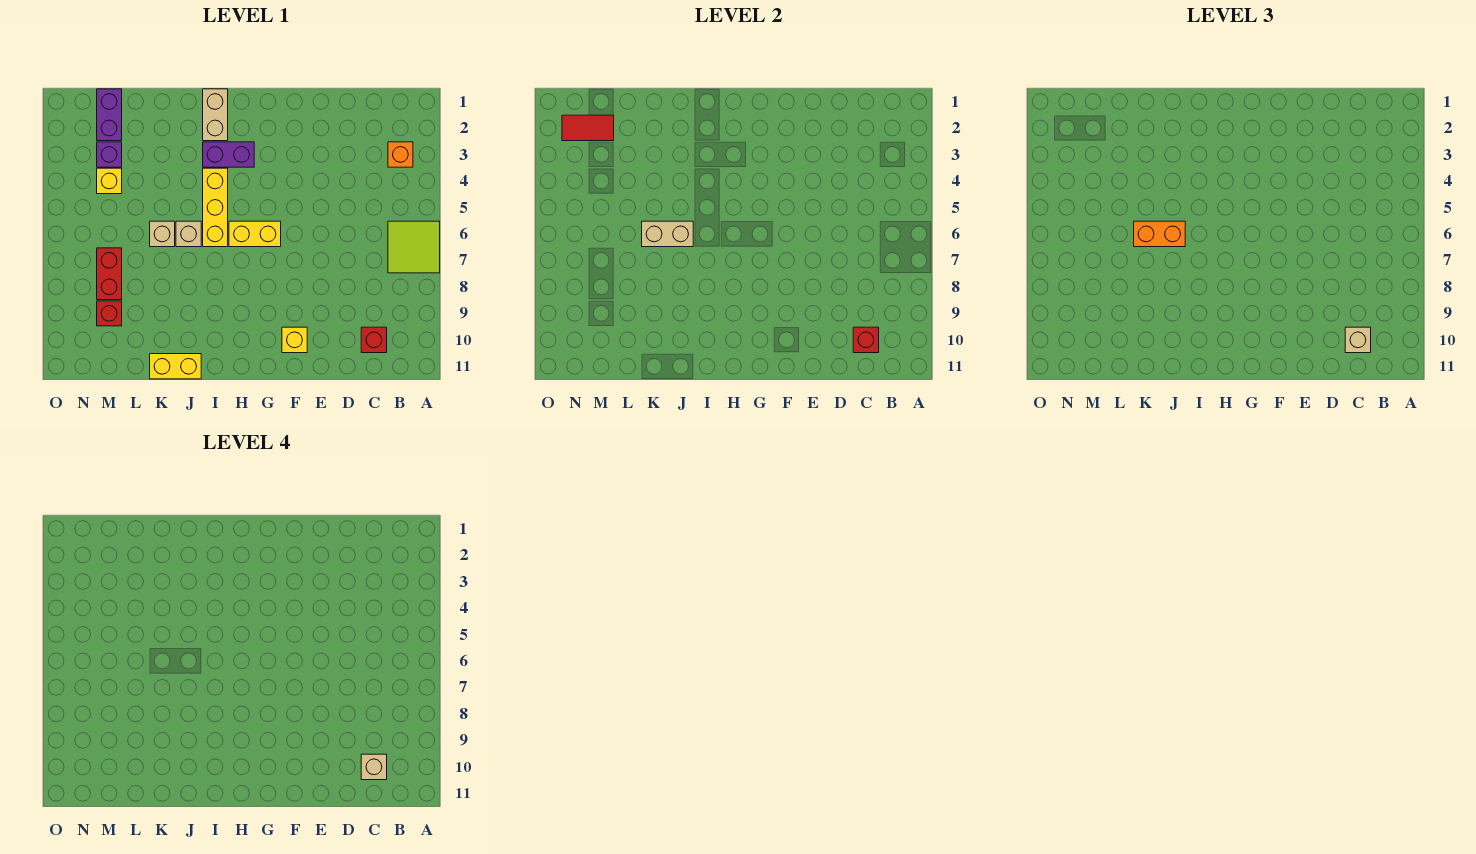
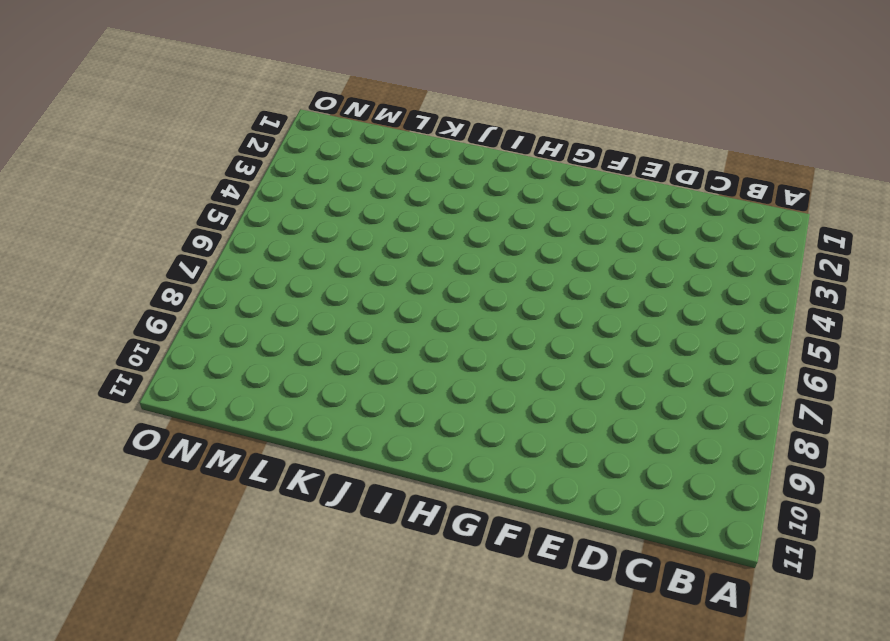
none -> lime 2x2 tile [388,221,440,273]
none -> orange 1x1 brick [388,142,413,167]
none -> red 1x1 brick [361,327,387,353]

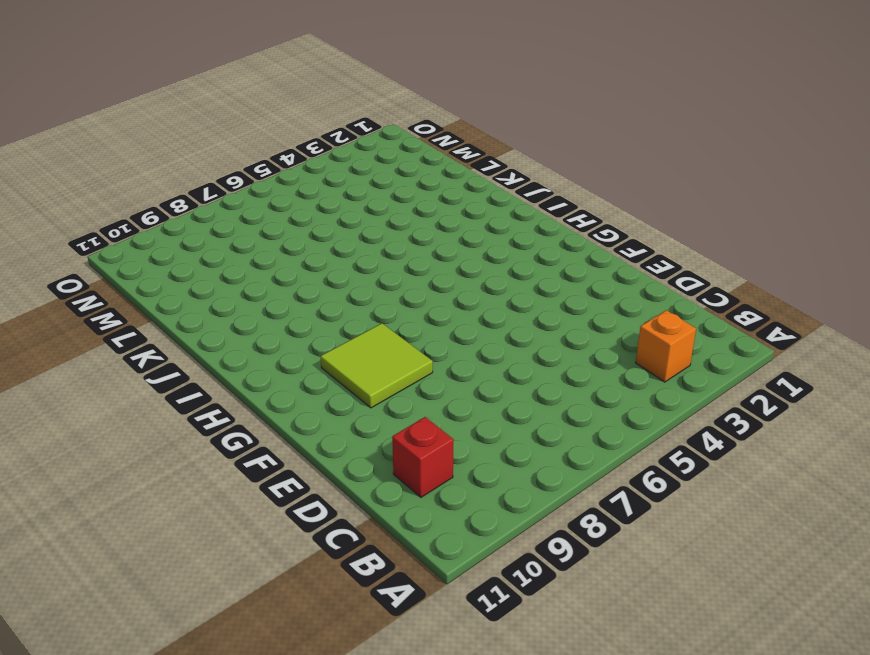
lime 2x2 tile [321,323,433,408] -> lime 2x2 tile moved to [388,221,440,273]
none -> yellow 1x1 brick [282,327,307,353]
none -> yellow 1x2 brick [229,221,281,247]
none -> purple 1x2 brick [203,142,254,167]

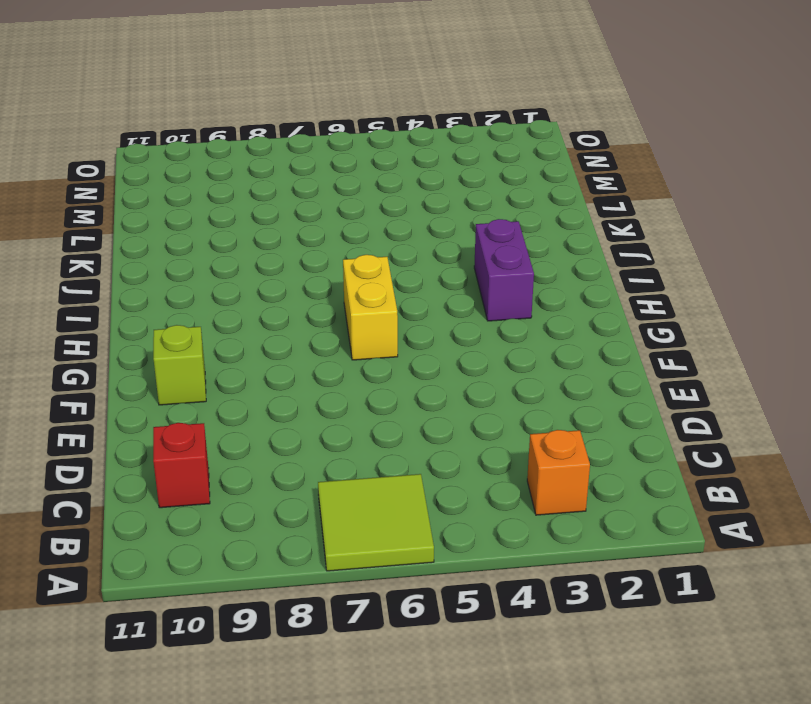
lime 1x1 brick [153,325,206,405] -> yellow 1x1 brick [282,327,307,353]
none -> tan 1x2 brick [203,89,228,141]
none -> yellow 1x3 brick [203,168,228,247]
none -> tan 1x1 brick [176,221,201,247]

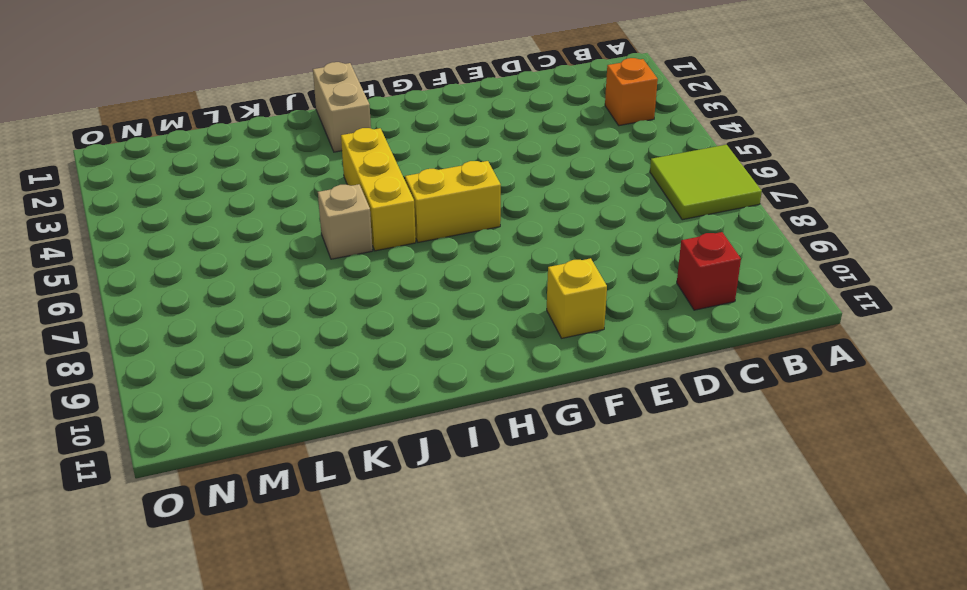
none -> purple 1x2 brick [203,142,254,167]
none -> yellow 1x2 brick [150,354,201,379]
none -> tan 1x1 brick [150,221,175,247]

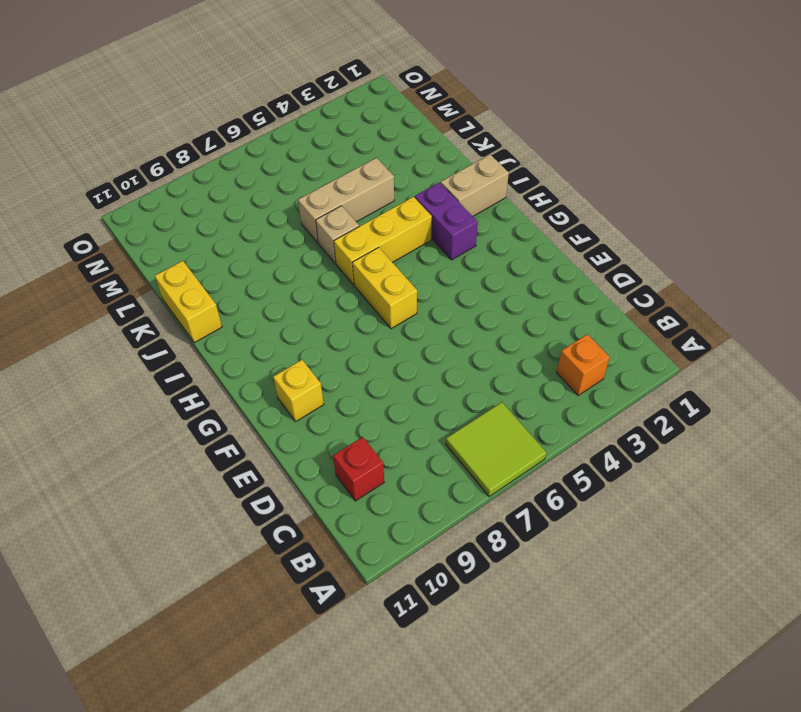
tan 1x3 brick [298,158,394,243] -> tan 1x1 brick [150,221,175,247]
none -> purple 1x2 brick [97,89,122,141]
none -> purple 1x1 brick [97,142,122,167]
none -> yellow 1x1 brick [97,168,122,194]

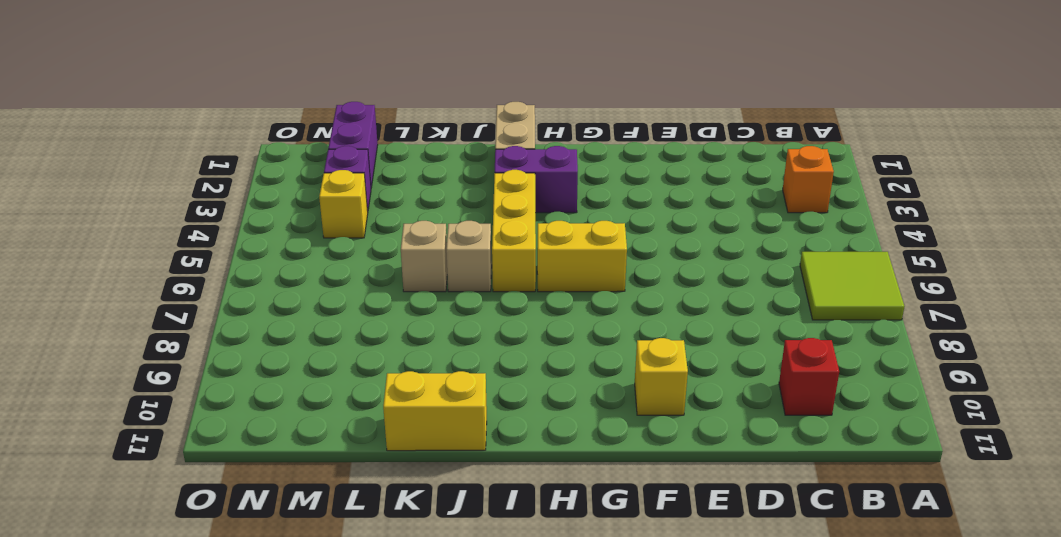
none -> red 1x2 brick [97,248,122,300]
none -> red 1x1 brick [97,301,122,326]
none -> red 1x1 brick [853,327,879,353]

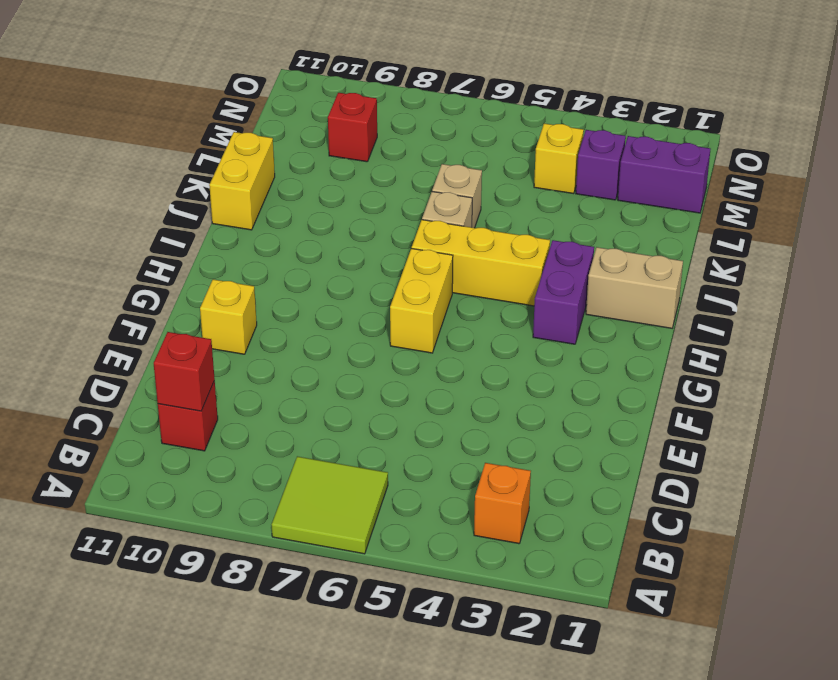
none -> red 1x2 brick [97,248,122,300]
none -> tan 1x2 brick [642,221,693,247]
none -> red 1x2 tile [562,115,614,141]

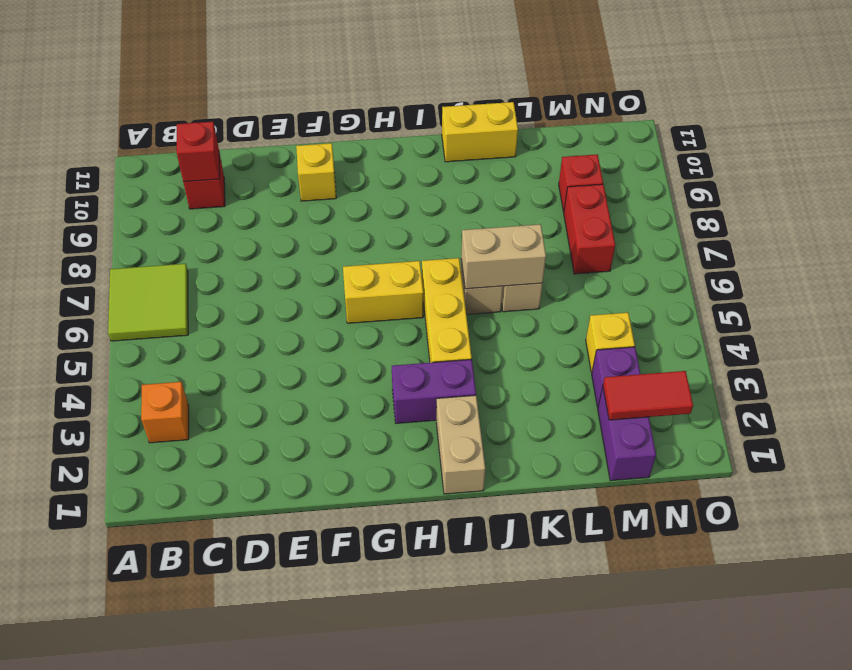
none -> tan 1x1 brick [1345,327,1371,353]
none -> orange 1x2 brick [1134,221,1185,247]
none -> tan 1x1 brick [361,754,387,780]

